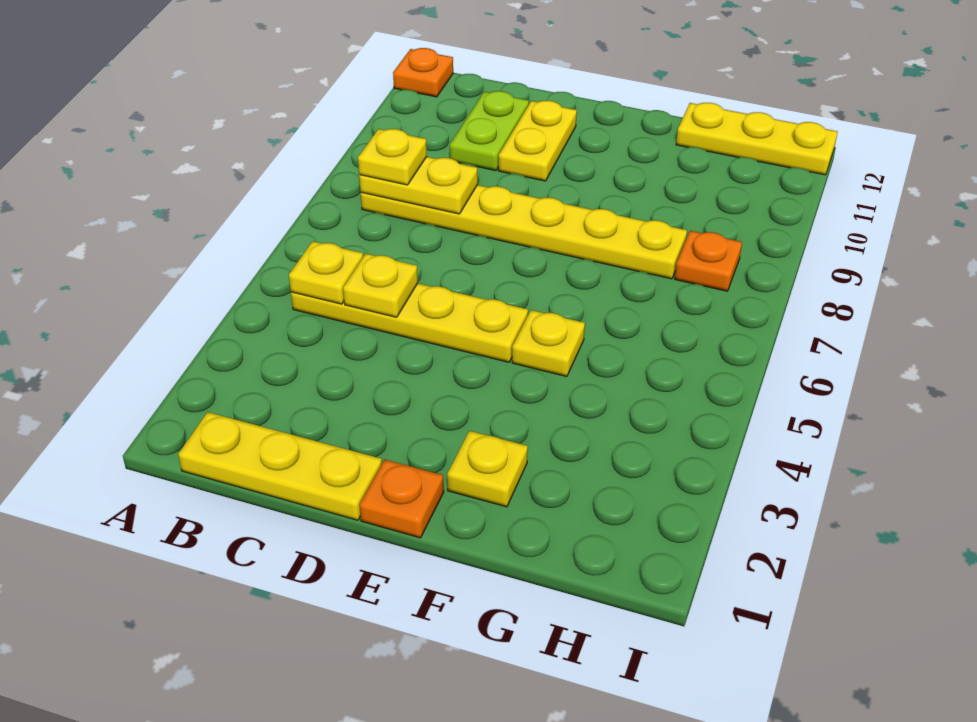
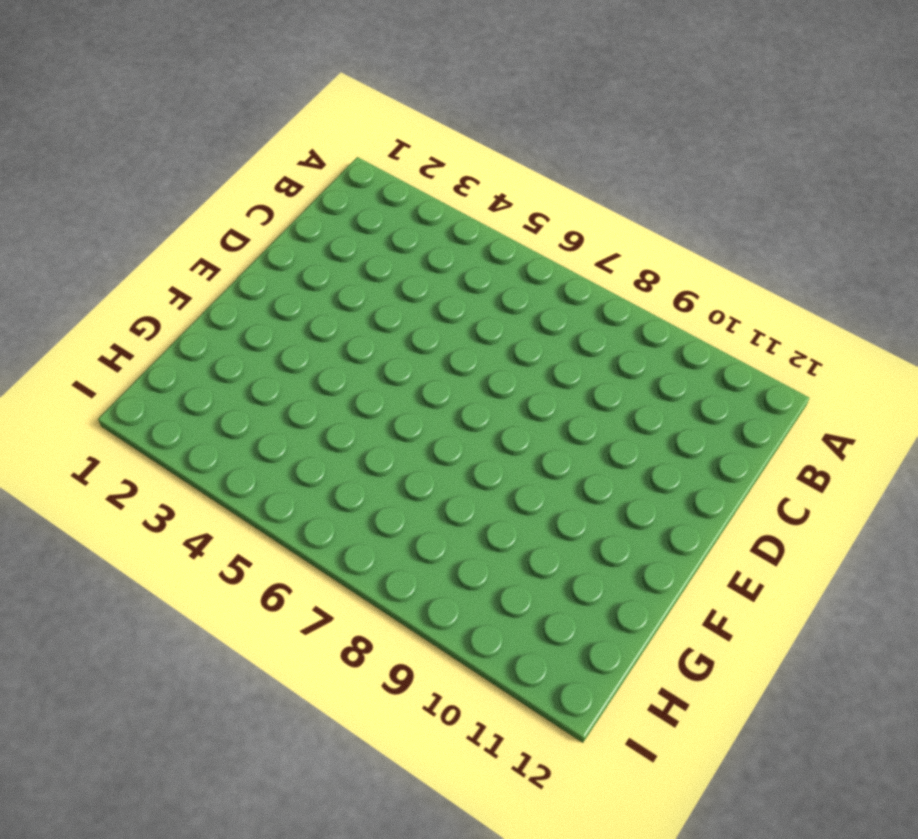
none -> orange 1x1 plate [393,48,453,97]
none -> yellow 1x3 plate [178,412,382,520]
none -> yellow 1x4 plate [291,283,528,362]

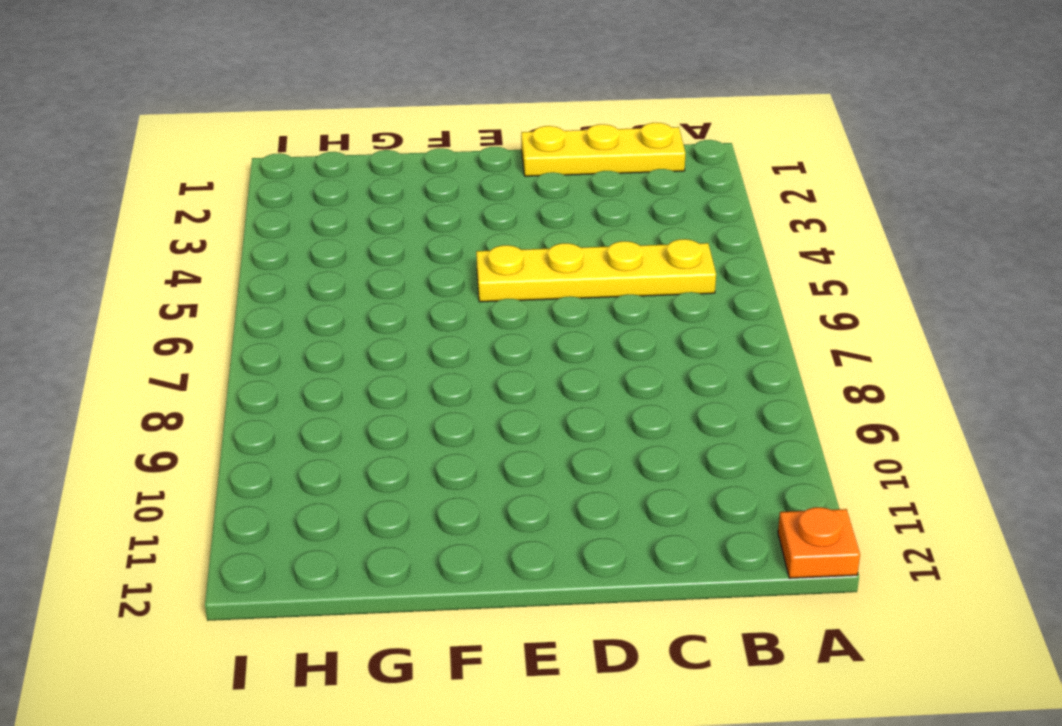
none -> yellow 1x6 plate [361,185,687,279]
none -> lime 1x2 plate [450,91,529,171]
none -> yellow 1x2 plate [499,101,577,181]

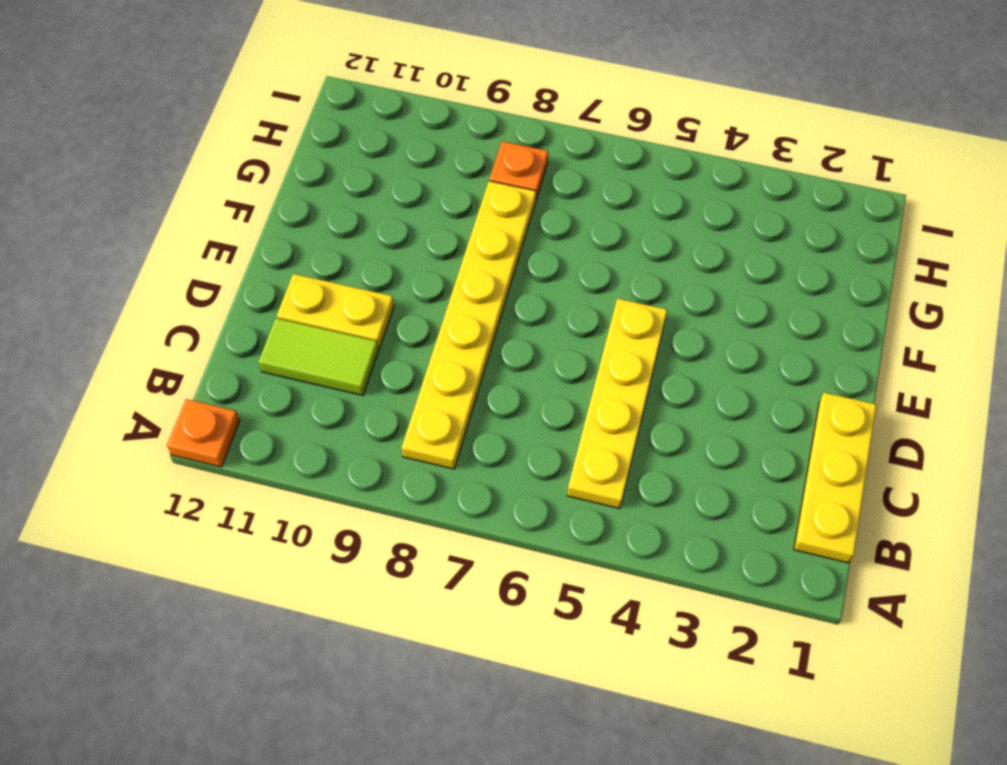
lime 1x2 tile [259,318,379,396] -> lime 1x2 plate [450,91,529,171]
none -> orange 1x1 plate [360,460,444,538]
none -> yellow 1x1 plate [447,431,528,507]
none -> yellow 1x1 plate [512,310,585,376]

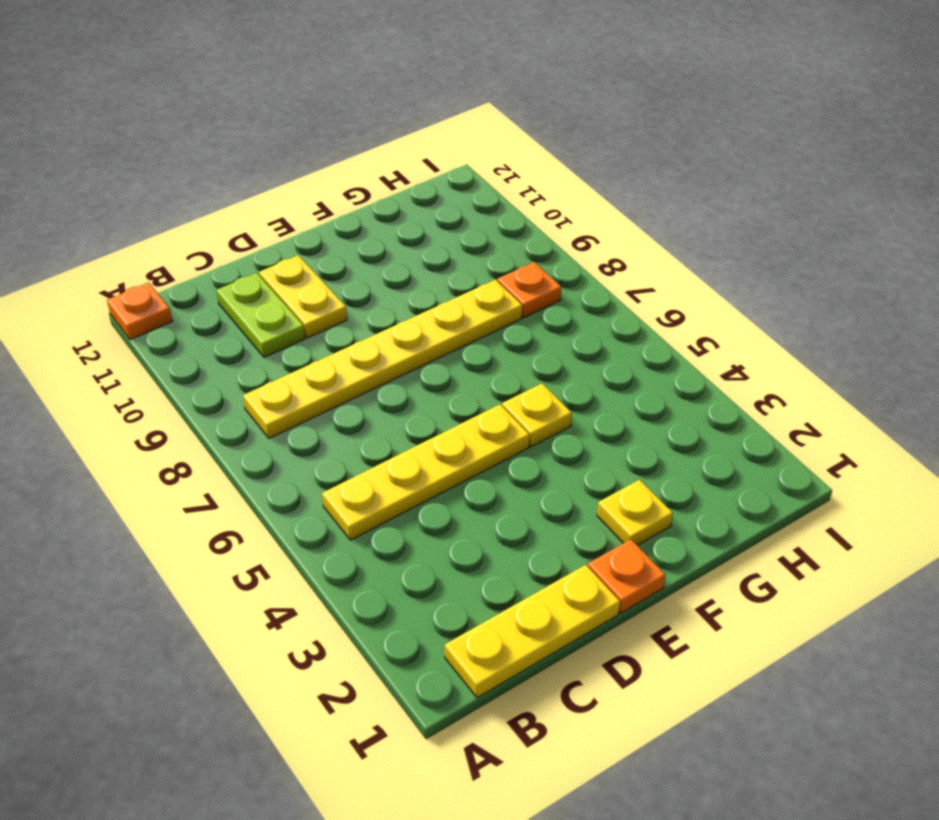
none -> yellow 1x3 plate [676,103,837,175]
none -> yellow 1x1 plate [289,241,363,304]
none -> yellow 1x2 plate [359,157,478,214]

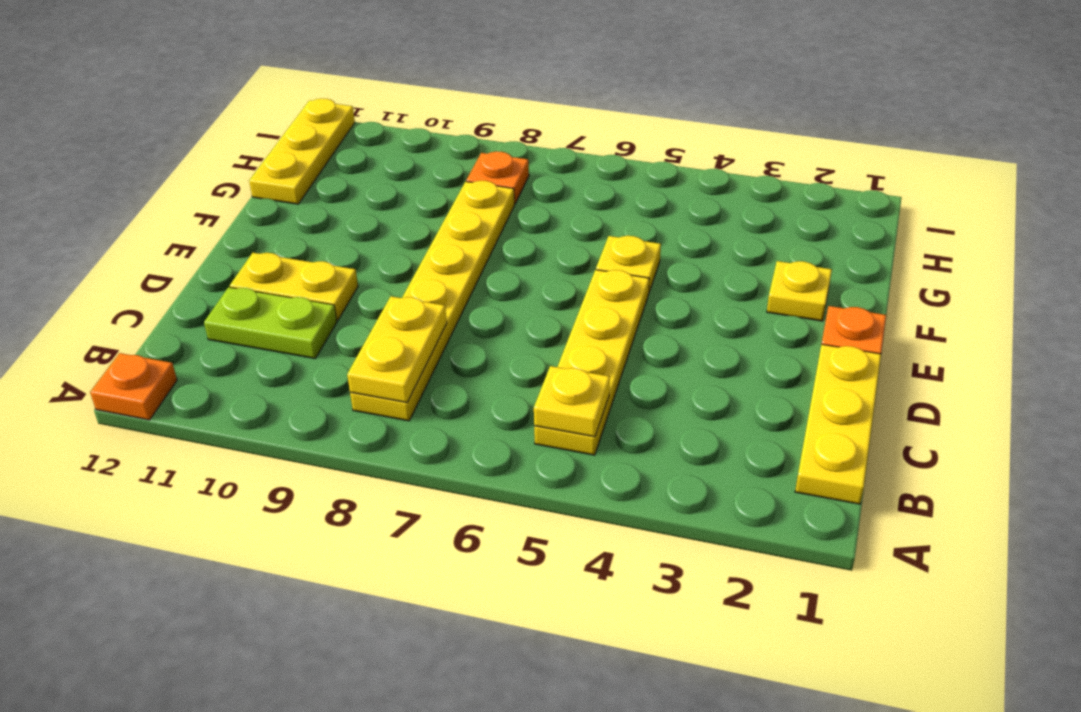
none -> yellow 1x1 plate [343,254,418,317]
none -> yellow 1x1 plate [358,129,427,185]

